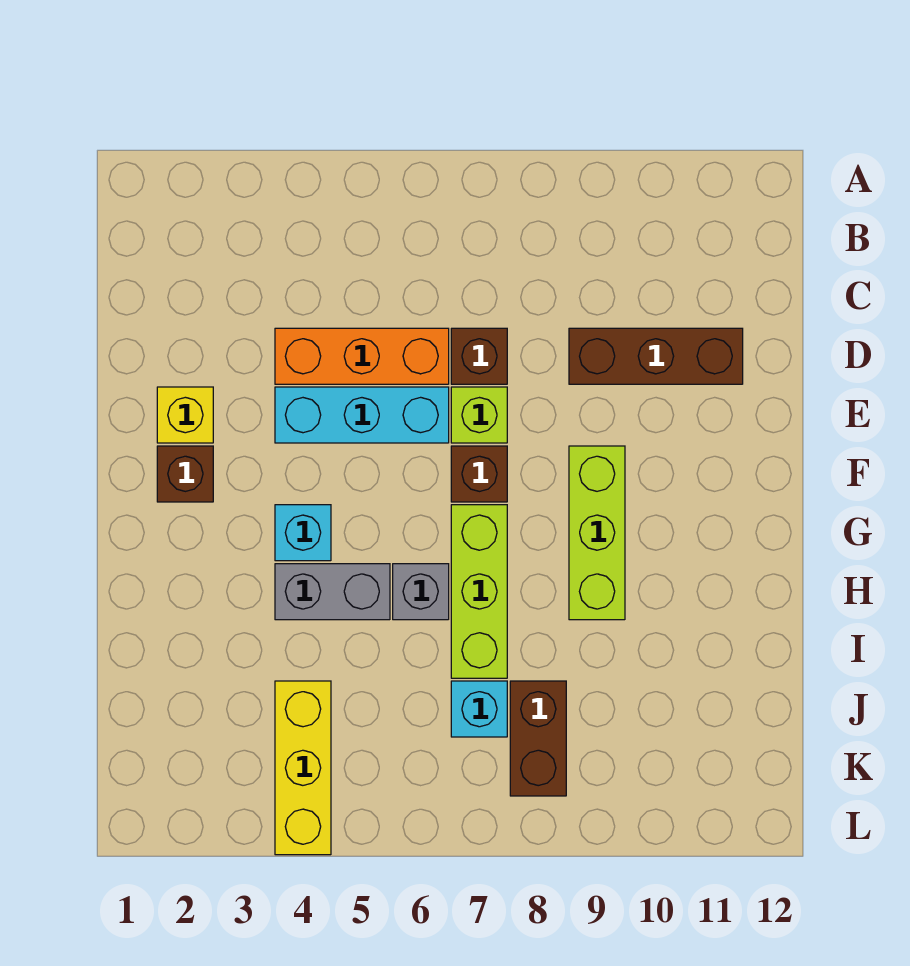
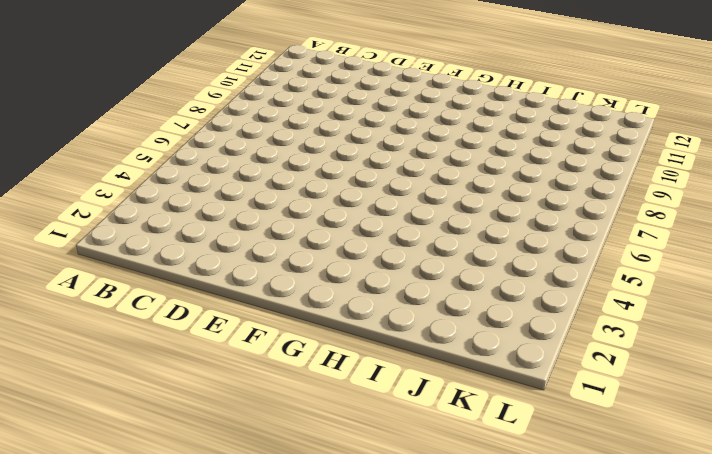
none -> orange 1x3 brick [275,328,449,384]
none -> brown 1x1 brick [451,328,507,384]
none -> brown 1x3 brick [569,328,743,384]

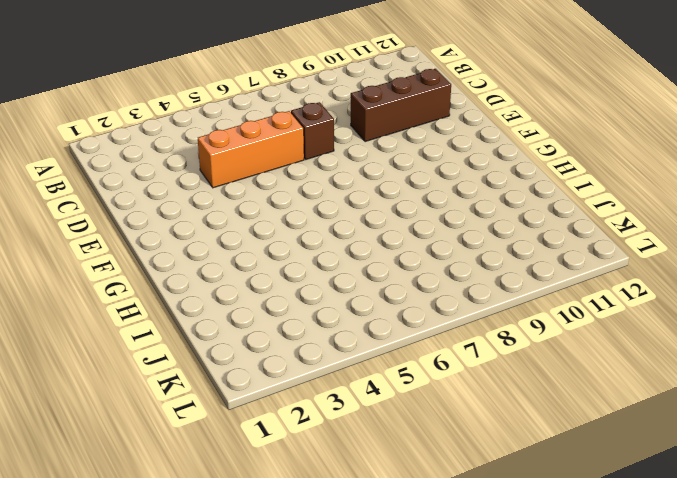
none -> yellow 1x1 brick [157,387,213,443]
none -> cyan 1x3 brick [275,387,449,443]
none -> lime 1x1 brick [451,387,507,443]

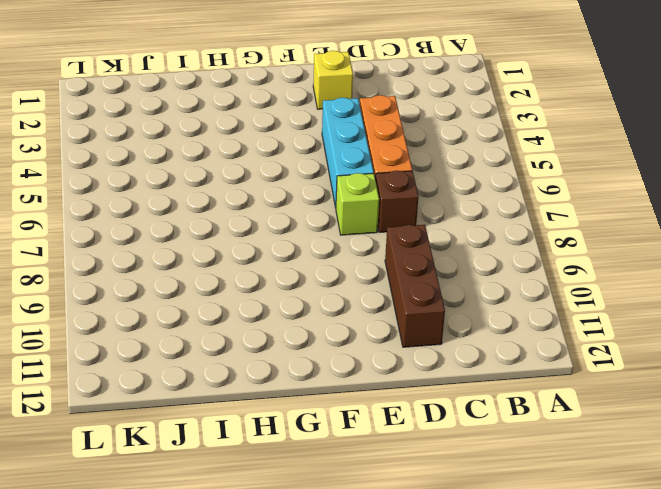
none -> brown 1x1 brick [157,446,213,502]
none -> brown 1x1 brick [451,446,507,502]
none -> lime 1x3 brick [569,446,625,620]

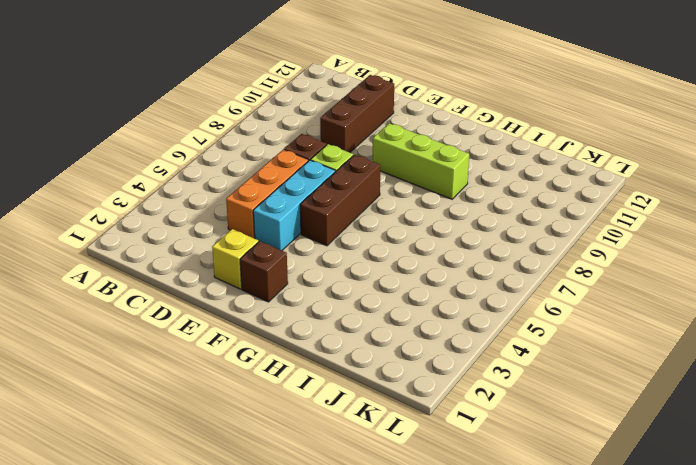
brown 1x3 brick [300,155,380,246] -> brown 1x1 brick [451,446,507,502]
none -> cyan 1x1 brick [275,505,331,561]
none -> lime 1x3 brick [451,505,507,678]
none -> grey 1x2 brick [275,564,390,620]

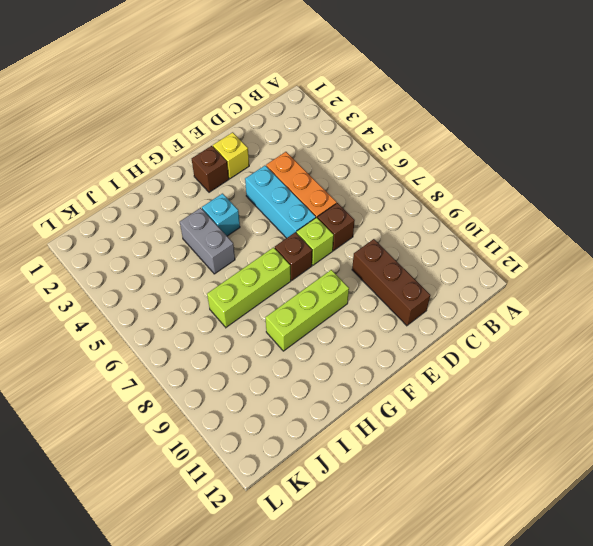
none -> grey 1x1 brick [393,564,449,620]
none -> yellow 1x3 brick [275,681,331,855]
none -> cyan 1x1 brick [451,681,507,737]

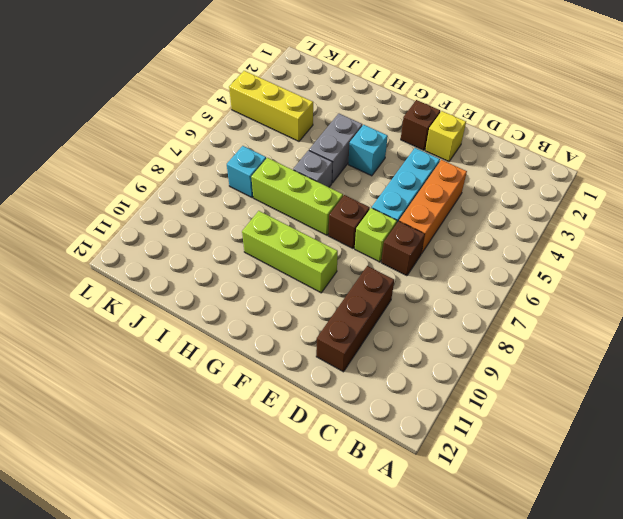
none -> brown 1x2 brick [510,681,566,796]

